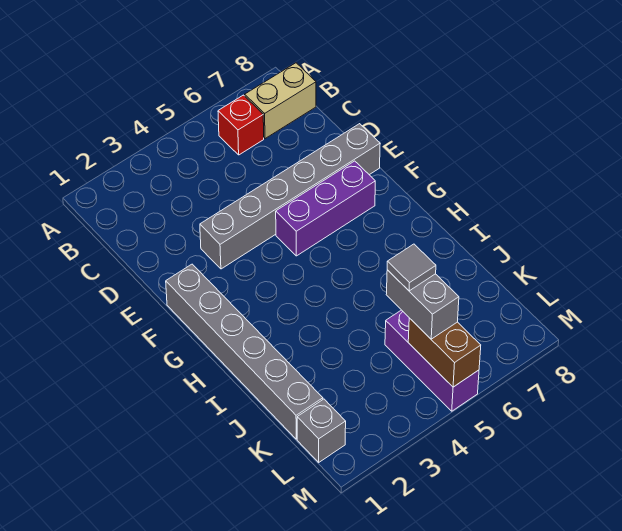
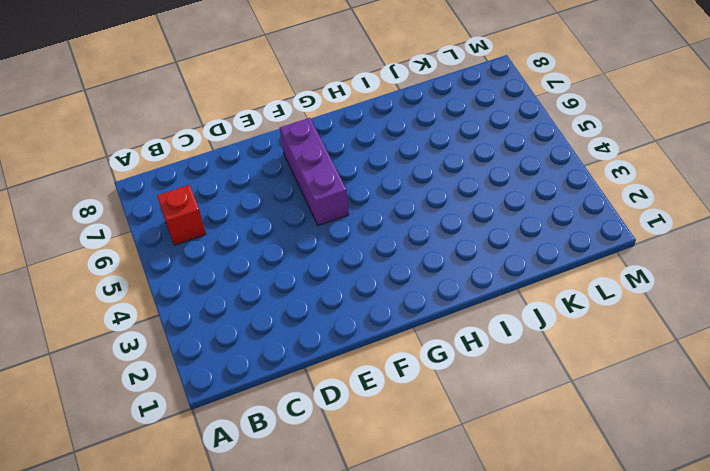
none -> tan 1x2 brick [245,63,316,139]
none -> grey 1x6 brick [200,124,380,269]

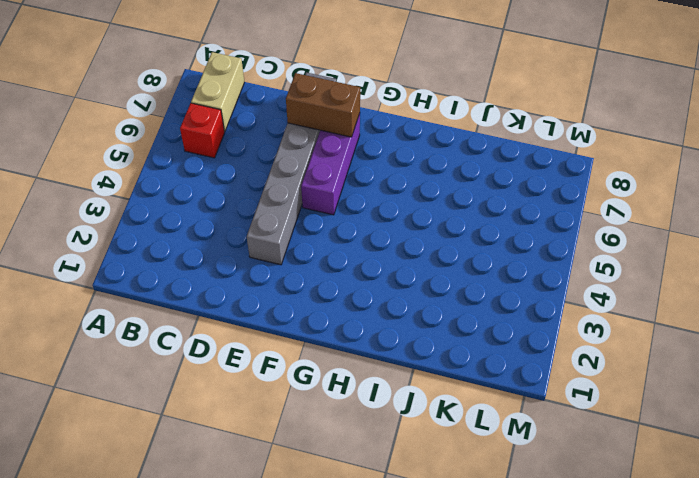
brown 1x2 brick [286,73,360,137] -> brown 1x2 brick moved to [408,318,481,387]
none -> grey 1x6 brick [166,264,323,439]
none -> purple 1x3 brick [385,310,479,411]

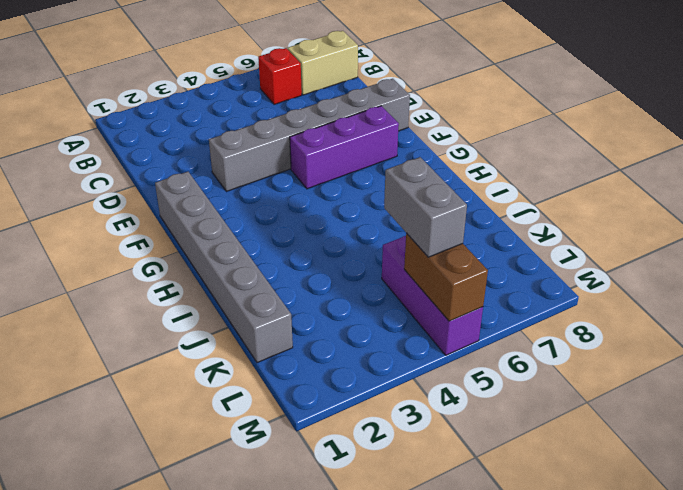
none -> grey 1x1 brick [297,399,346,462]
none -> grey 1x1 tile [387,244,436,291]

